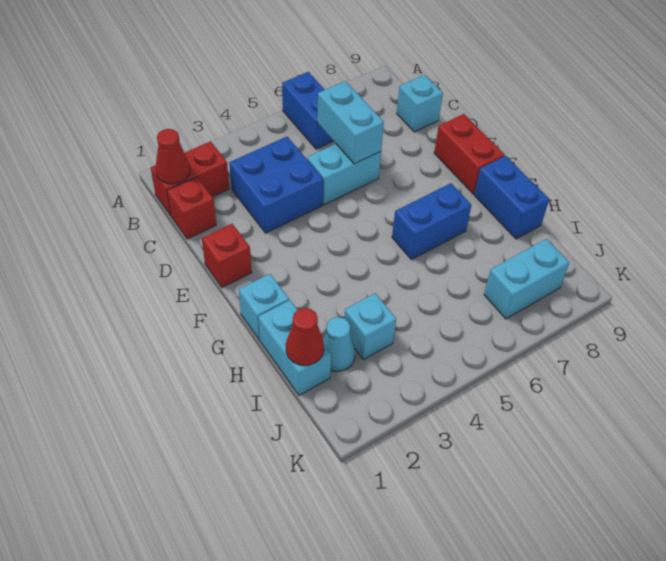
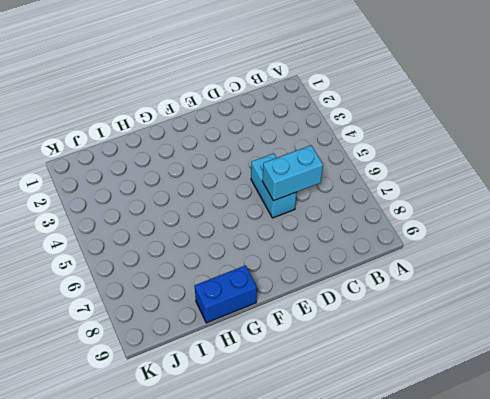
none -> blue 1x2 brick [282,72,333,149]
none -> red 1x2 brick [151,141,229,216]
none -> red 1x1 brick [167,177,216,239]

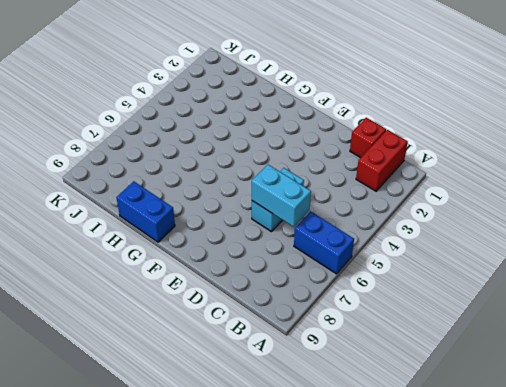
none -> blue 2x2 brick [229,136,323,233]
none -> cyan 1x1 brick [397,75,443,132]
none -> red 1x1 brick [202,224,252,287]

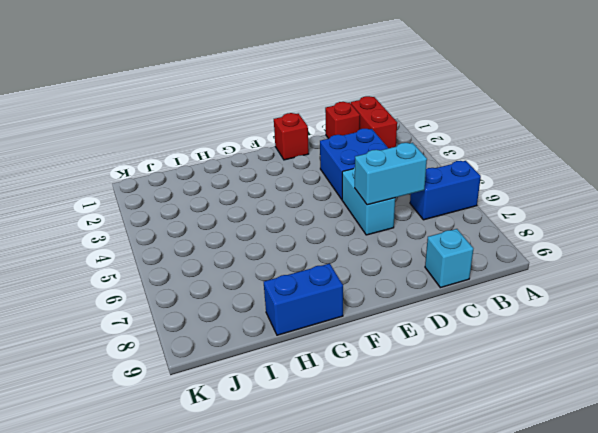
none -> red 1x2 brick [434,114,505,194]
none -> cyan 1x1 brick [239,274,289,339]
none -> blue 1x2 brick [392,183,471,260]

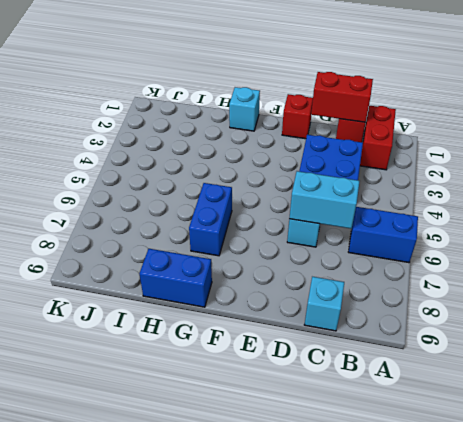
red 1x2 brick [311,72,373,122] -> red 1x2 brick moved to [434,114,505,194]
none -> cyan 1x2 brick [258,300,331,395]
none -> cyan 1x1 cone [323,317,355,371]
none -> cyan 1x1 brick [344,293,396,360]

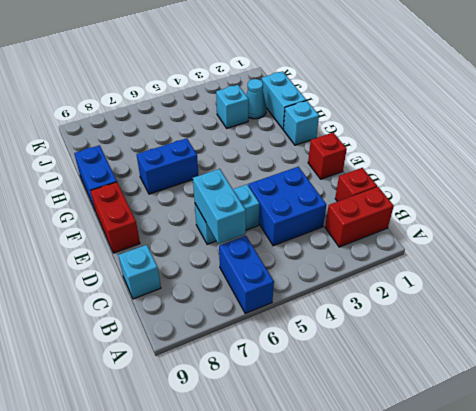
none -> cyan 1x2 brick [484,239,569,319]
none -> red 1x1 cone [156,129,190,184]
none -> red 1x1 cone [286,308,324,366]

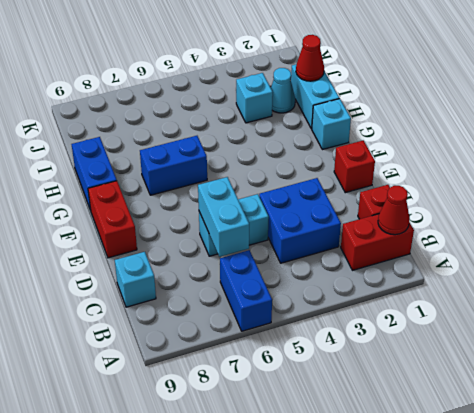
none -> cyan 1x2 brick [484,239,569,319]

